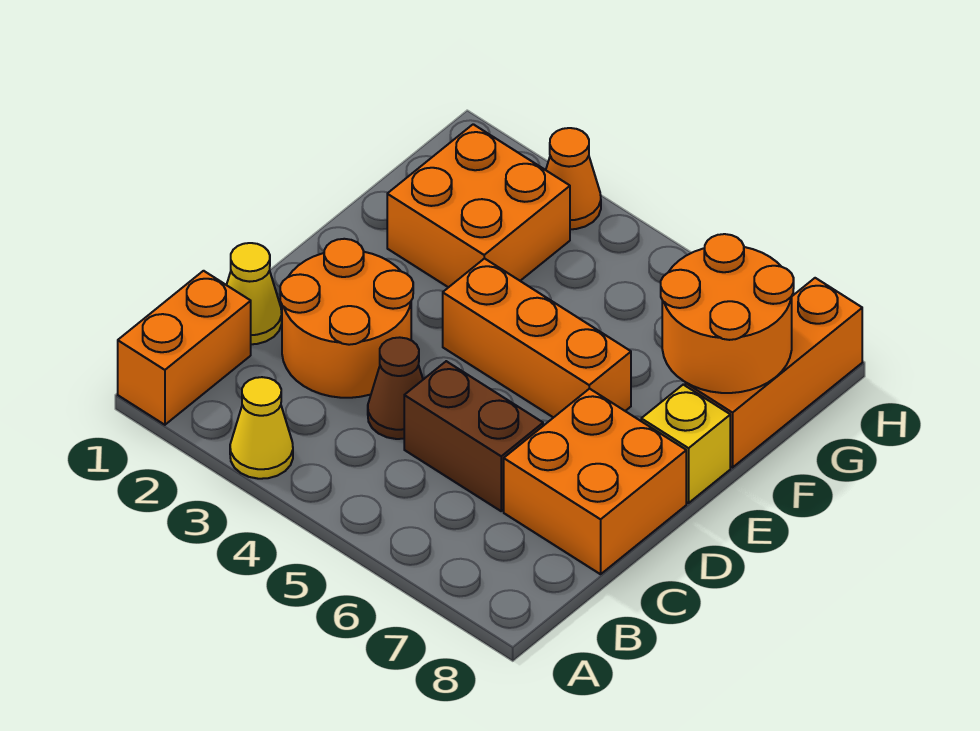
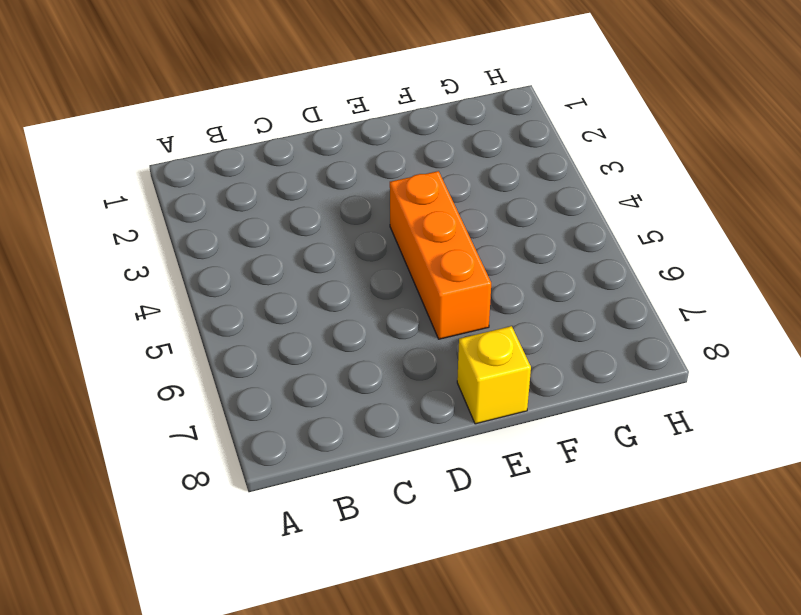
none -> orange 1x2 brick [118,271,251,425]
none -> yellow 1x1 cone [230,377,293,479]
none -> yellow 1x1 cone [227,243,282,344]

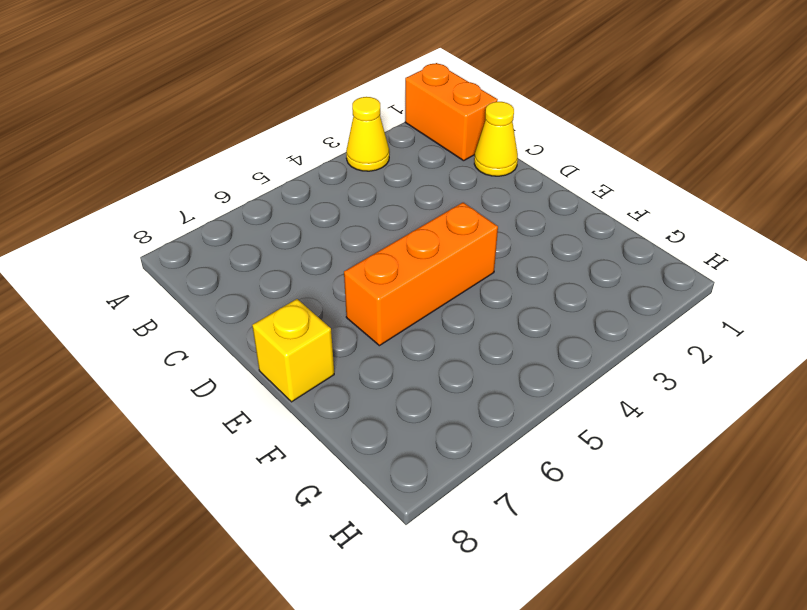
none -> orange 2x2 round brick [280,239,413,398]
none -> brown 1x1 cone [368,337,423,439]
none -> brown 1x2 brick [404,361,543,511]

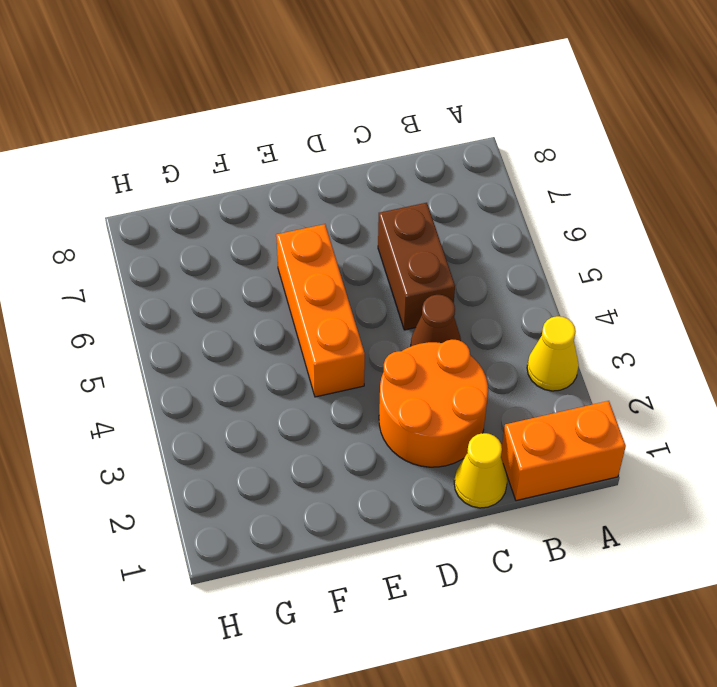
none -> orange 2x2 brick [504,389,686,574]
none -> yellow 1x1 brick [641,385,730,503]
none -> orange 2x2 brick [387,124,570,287]

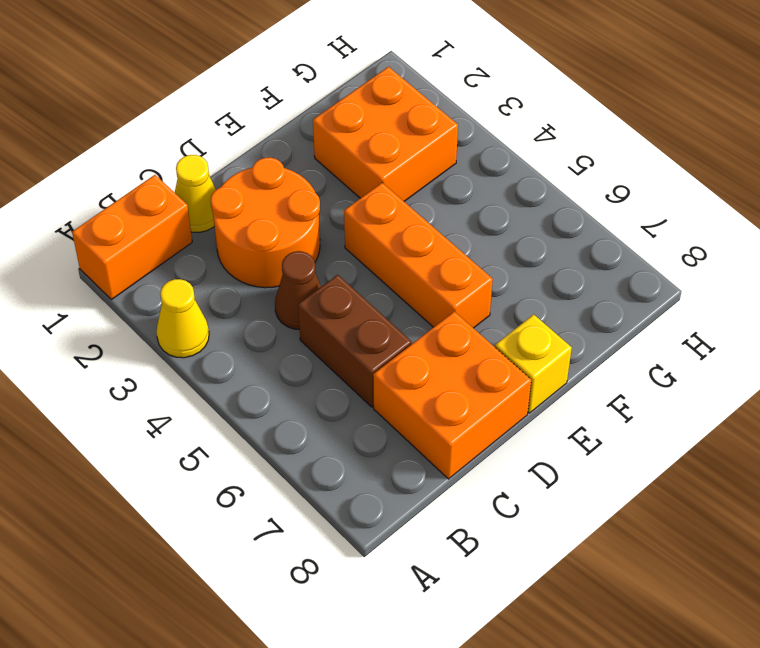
none -> orange 1x3 brick [685,278,862,467]
none -> orange 1x1 cone [546,128,601,229]
none -> orange 2x2 round brick [661,234,794,393]

